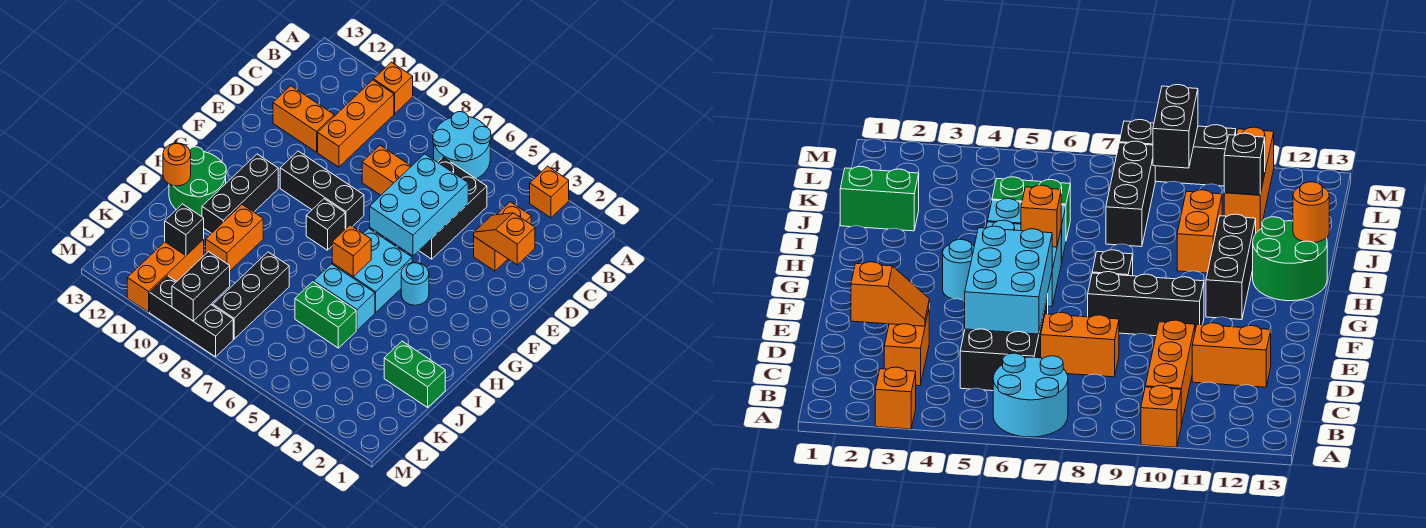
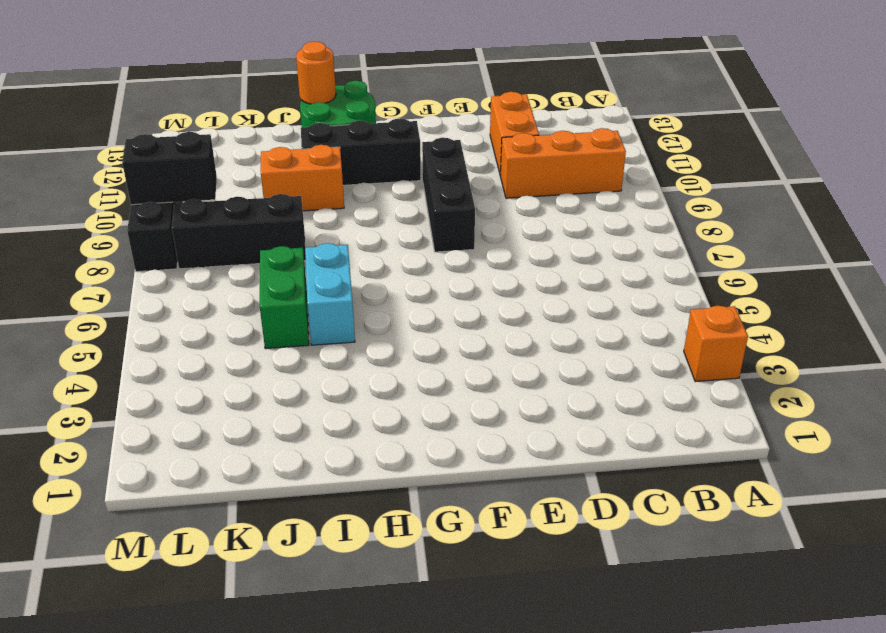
none -> cyan 2x2 round brick [433,112,491,179]
none -> orange 1x1 brick [374,62,413,114]
none -> orange 1x2 brick [474,202,531,271]

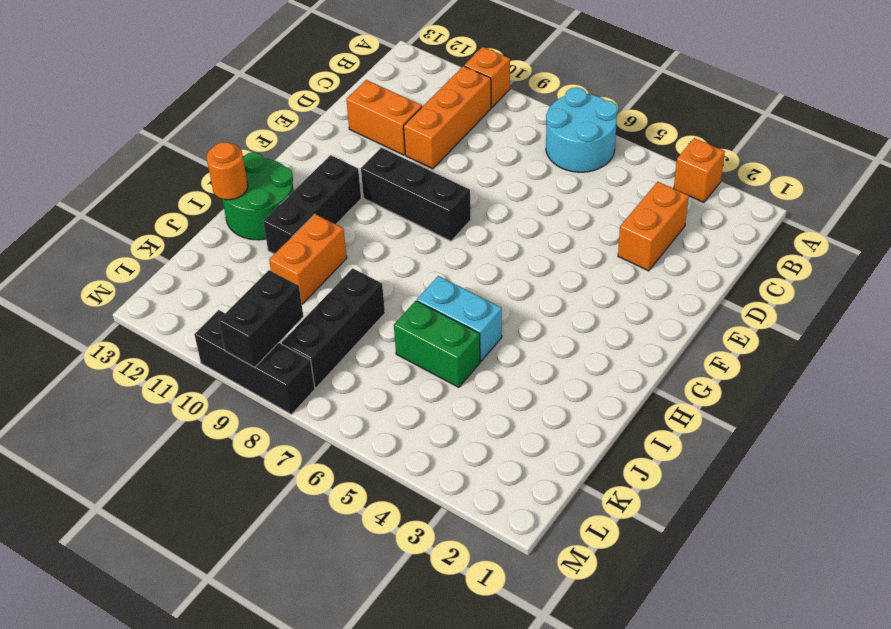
none -> black 2x3 brick [419,157,487,259]
none -> orange 1x2 brick [362,145,411,195]
none -> cyan 1x1 round brick [401,262,429,305]

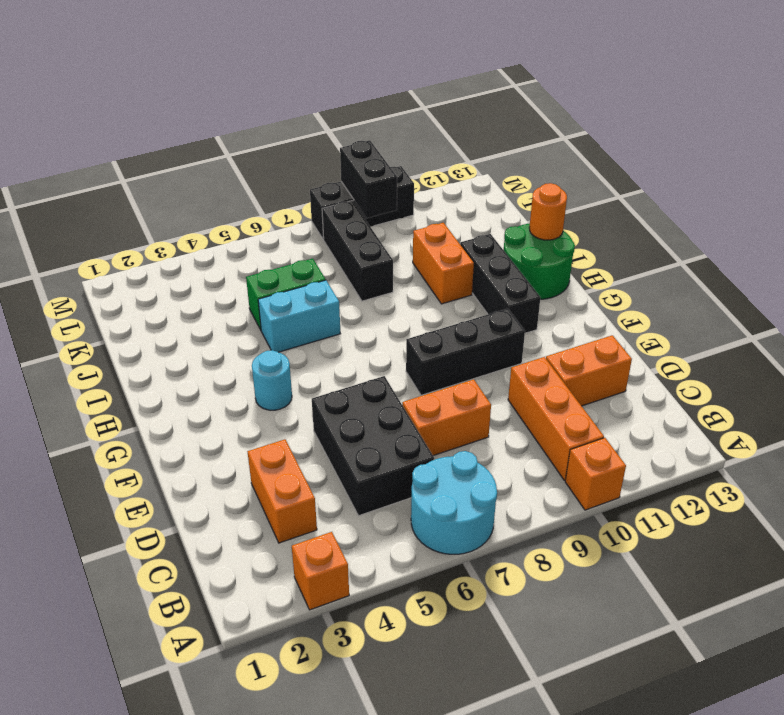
none -> cyan 2x2 brick [332,228,412,312]
none -> black 1x1 brick [306,199,345,250]
none -> green 1x2 brick [384,341,445,407]

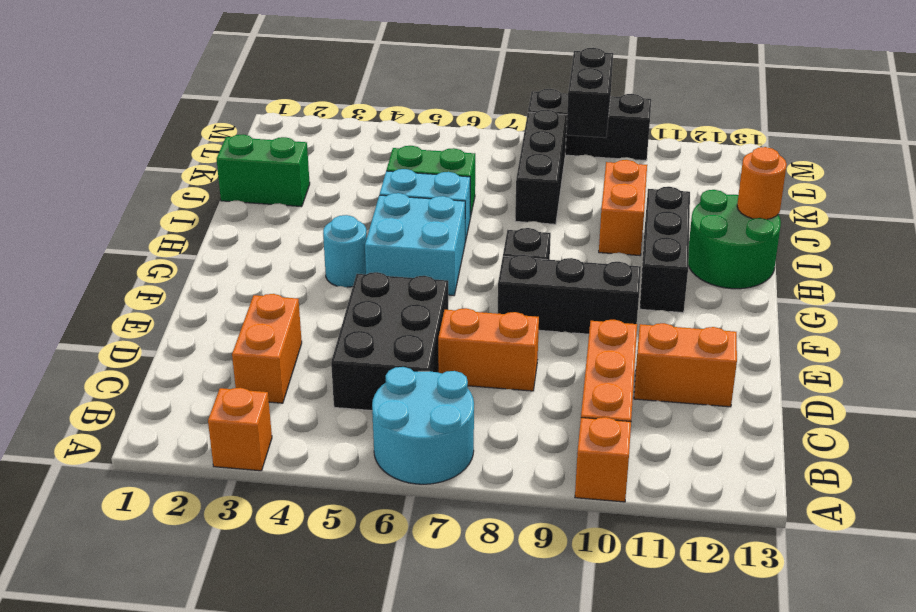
none -> orange 1x3 brick [127,239,204,312]
none -> orange 1x2 slope [474,213,535,265]
none -> cyan 2x3 brick [370,154,468,256]

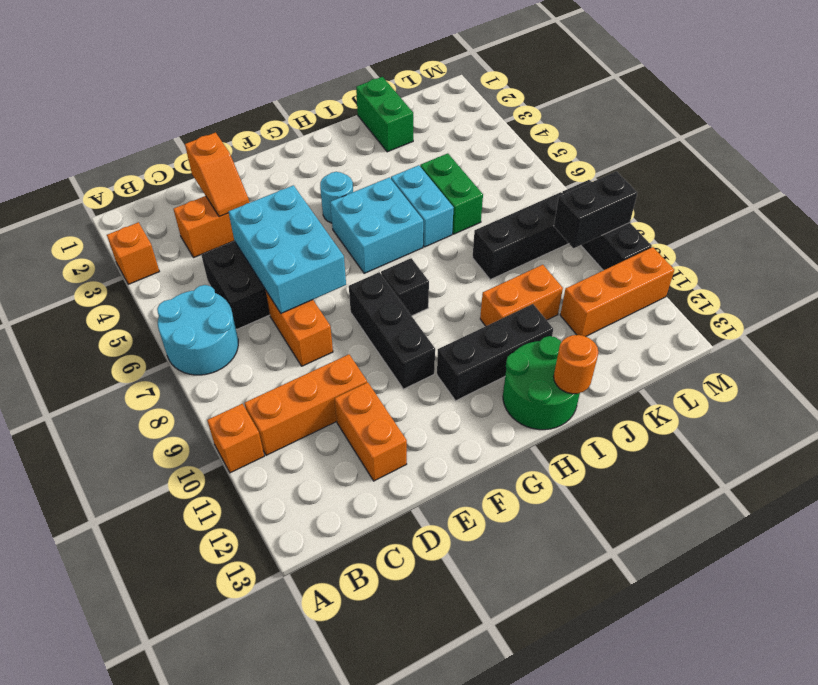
cyan 2x3 brick [229,185,346,313] -> cyan 2x3 brick turned to [370,154,468,256]
none -> orange 1x1 brick [332,225,371,277]
none -> black 1x1 brick [165,204,204,256]

